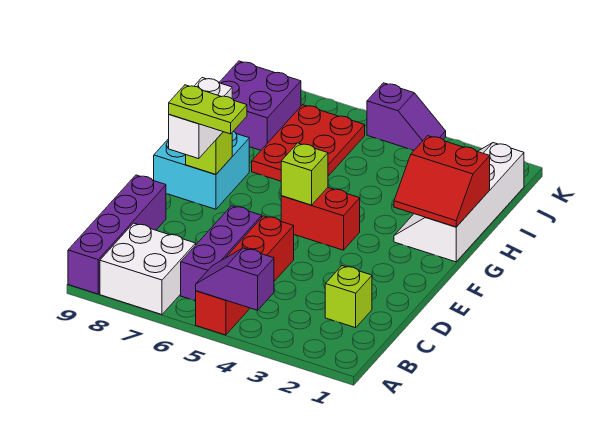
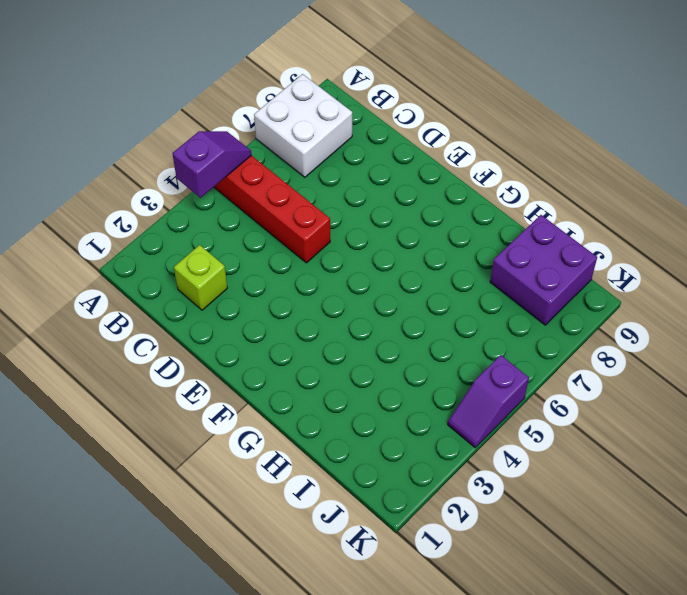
none -> purple 1x4 brick [68,175,166,294]
none -> purple 1x3 brick [181,206,262,301]
none -> red 1x2 brick [281,188,360,250]

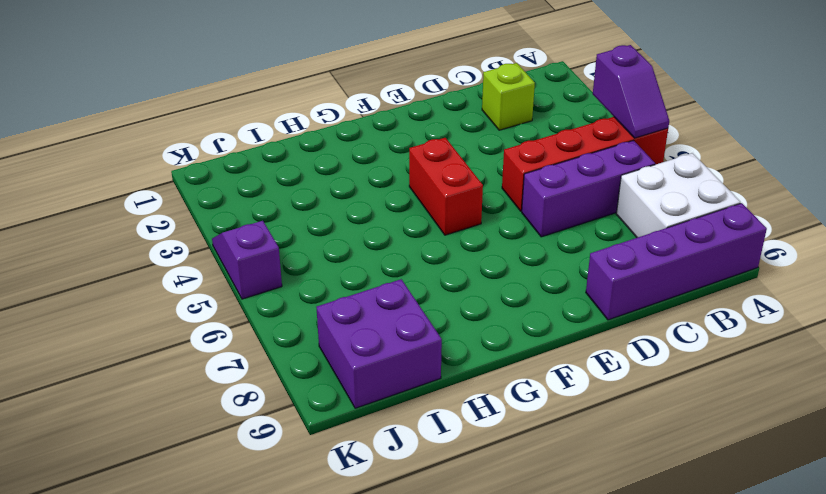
none -> cyan 2x2 brick [154,131,249,209]
none -> white 2x4 slope [394,143,524,262]
none -> red 2x3 plate [252,105,365,181]

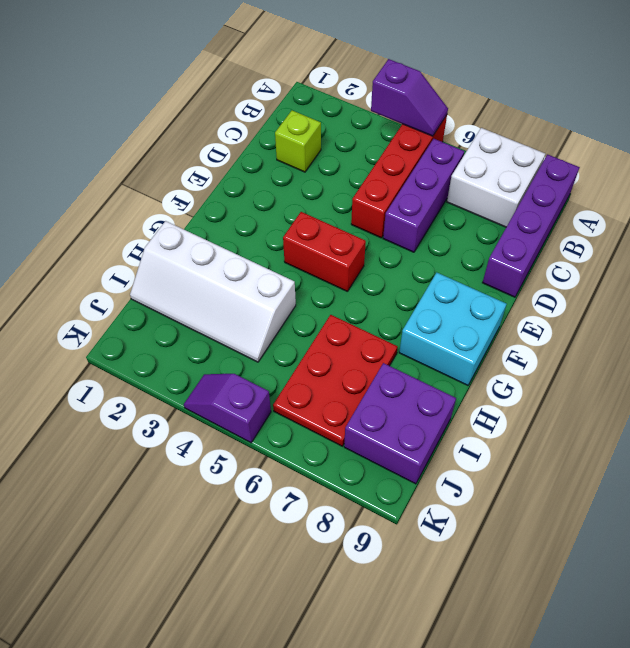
white 2x4 slope [130,221,296,362] -> white 2x4 slope turned to [394,143,524,262]
none -> lime 1x1 brick [281,143,328,205]
none -> lime 1x1 brick [186,132,232,175]
none -> red 2x2 slope [394,136,490,227]

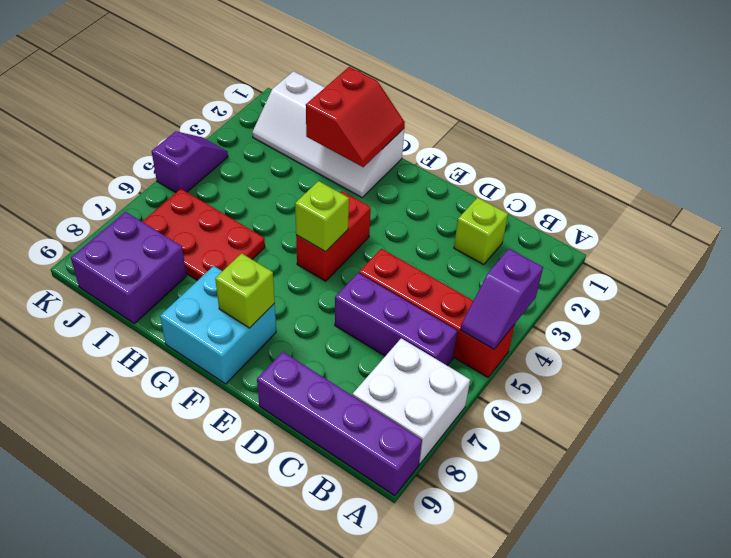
none -> white 1x2 brick [169,78,232,159]
none -> lime 1x2 plate [169,85,247,134]

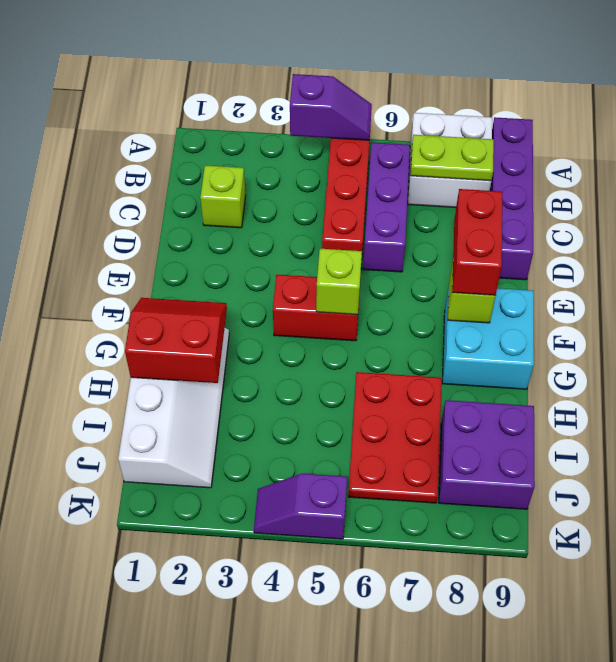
lime 1x2 plate [411,135,494,181] -> lime 1x2 plate moved to [169,85,247,134]
red 1x2 brick [452,189,502,295] -> white 1x2 brick [169,78,232,159]

